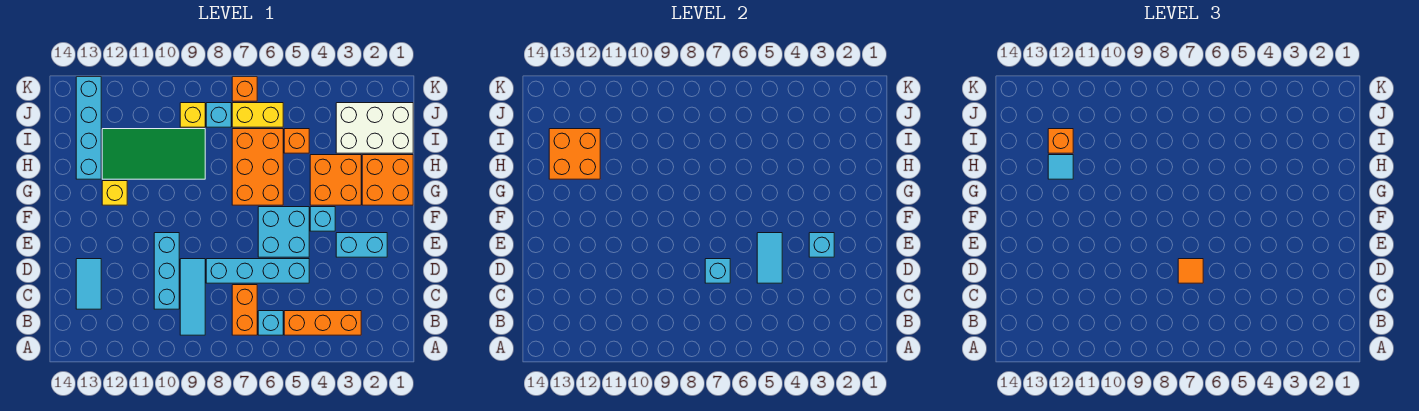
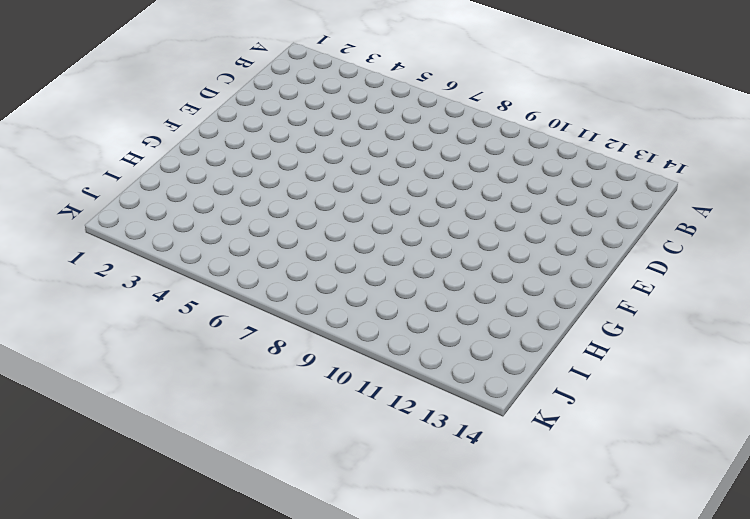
none -> orange 1x3 brick [284,311,361,335]
none -> cyan 1x1 brick [258,311,283,335]
none -> orange 1x2 brick [232,285,257,335]

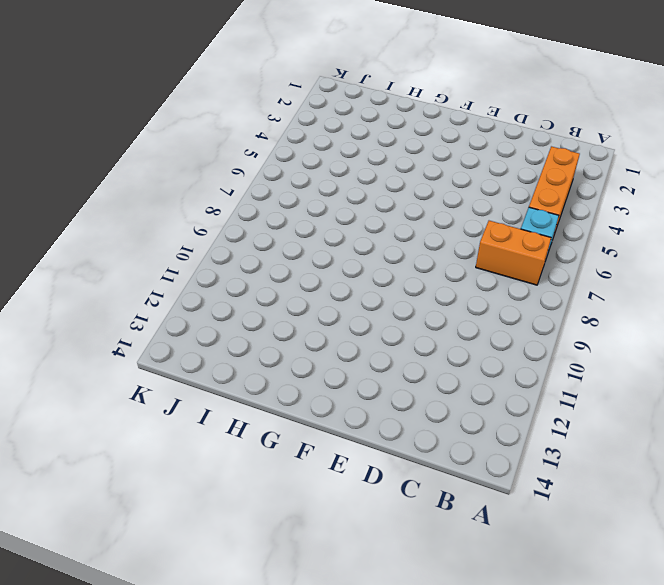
none -> cyan 1x3 tile [180,259,205,335]
none -> cyan 1x3 brick [154,233,179,309]
none -> cyan 1x2 tile [76,259,101,309]

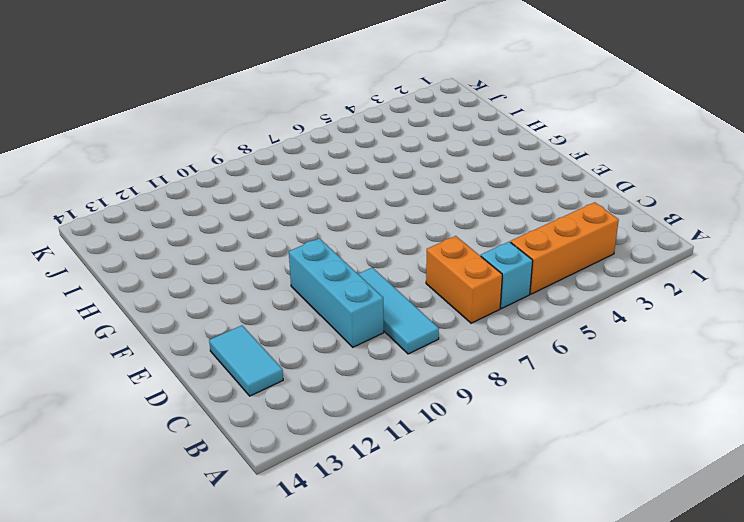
none -> cyan 1x4 brick [206,259,309,283]
none -> cyan 1x2 brick [336,233,387,257]
none -> cyan 2x2 brick [258,207,309,257]

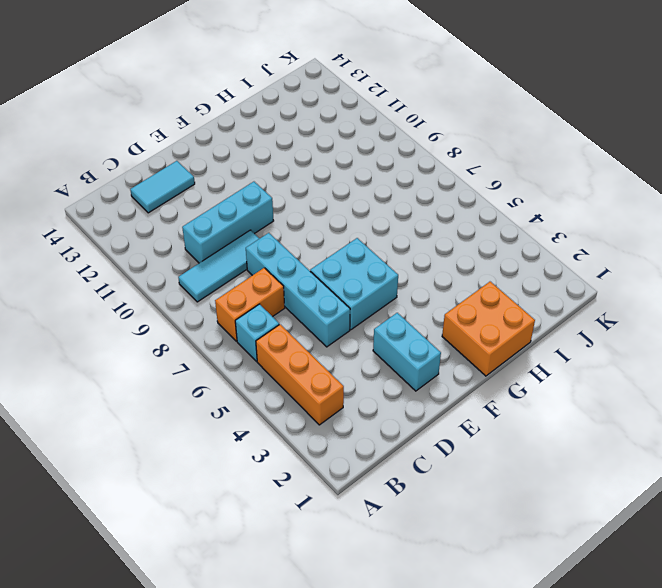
none -> cyan 1x1 brick [310,207,335,231]
none -> orange 2x2 brick [310,155,361,205]
none -> orange 2x3 brick [232,129,283,205]

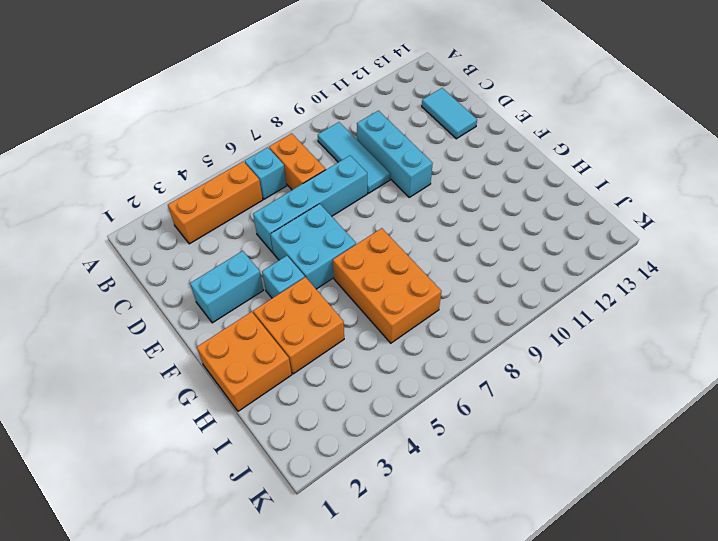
none -> yellow 1x1 brick [102,181,127,205]
none -> green 2x4 tile [102,129,205,179]
none -> cyan 1x4 brick [76,77,101,179]

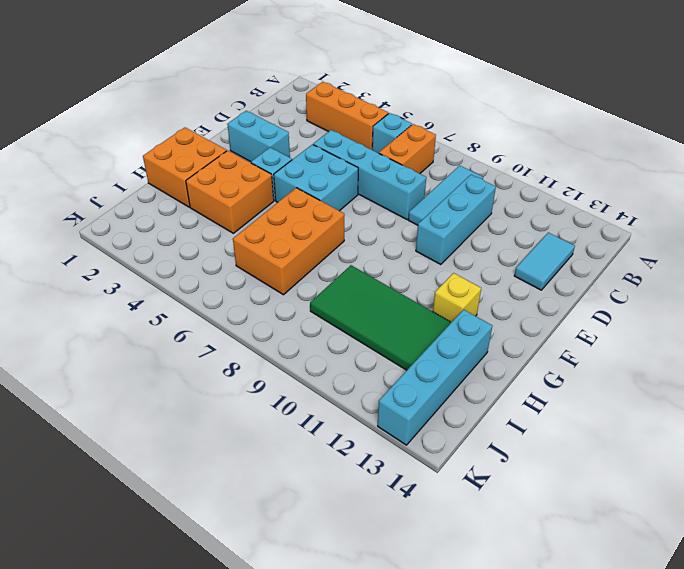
none -> white 2x3 brick [336,103,413,153]
none -> orange 1x1 brick [284,129,309,153]
none -> yellow 1x2 brick [232,103,283,127]

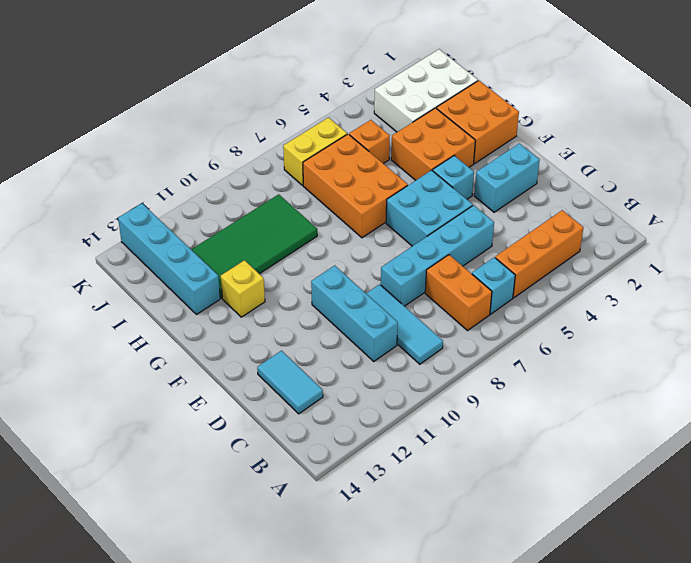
none -> cyan 1x1 brick [206,103,231,127]
none -> yellow 1x1 brick [180,103,205,127]
none -> orange 1x1 brick [232,77,257,101]

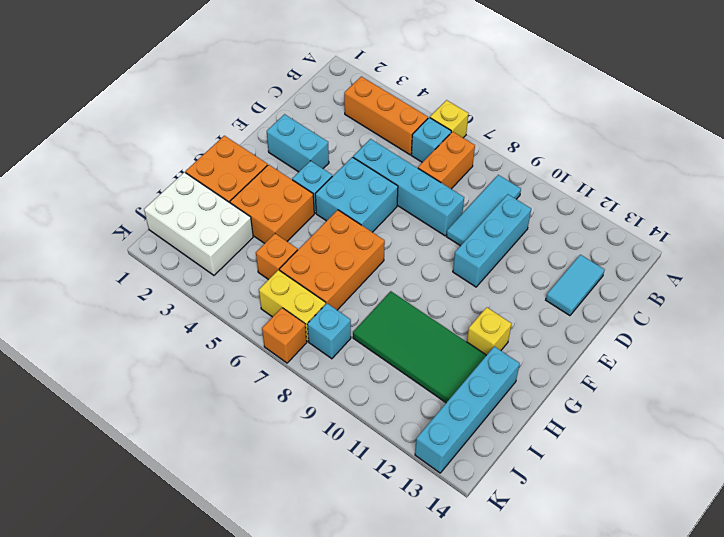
yellow 1x1 brick [430,100,469,138] -> yellow 1x1 brick moved to [180,103,205,127]
none -> cyan 1x2 tile [757,233,782,283]
none -> cyan 1x1 brick [705,259,730,283]
none -> cyan 1x1 brick [809,233,834,257]

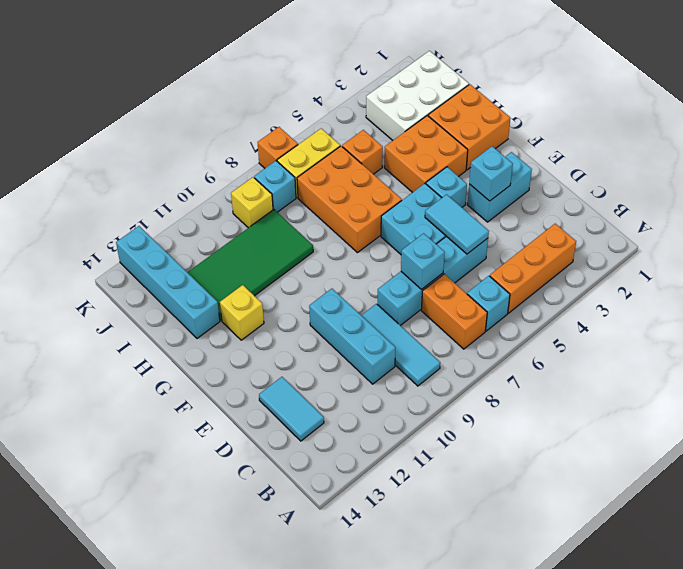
none -> orange 2x2 brick [549,129,600,179]
none -> orange 1x1 tile [1178,259,1203,283]
none -> cyan 1x1 tile [1048,155,1073,179]

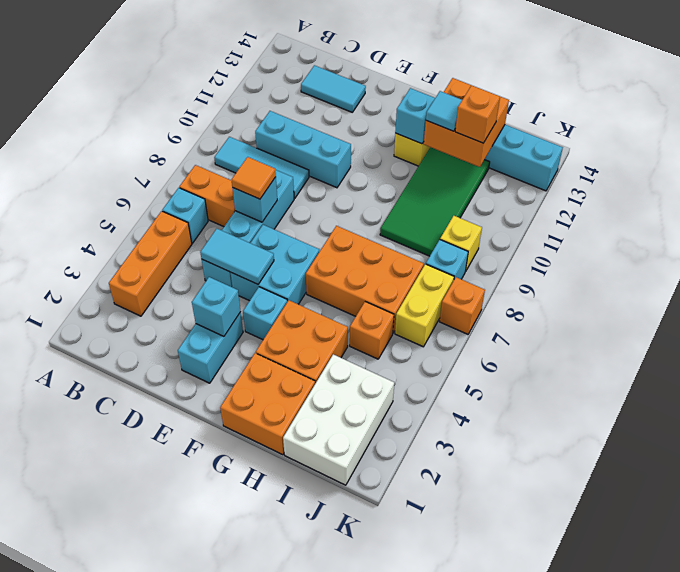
cyan 1x1 brick [395,88,435,144] -> none

